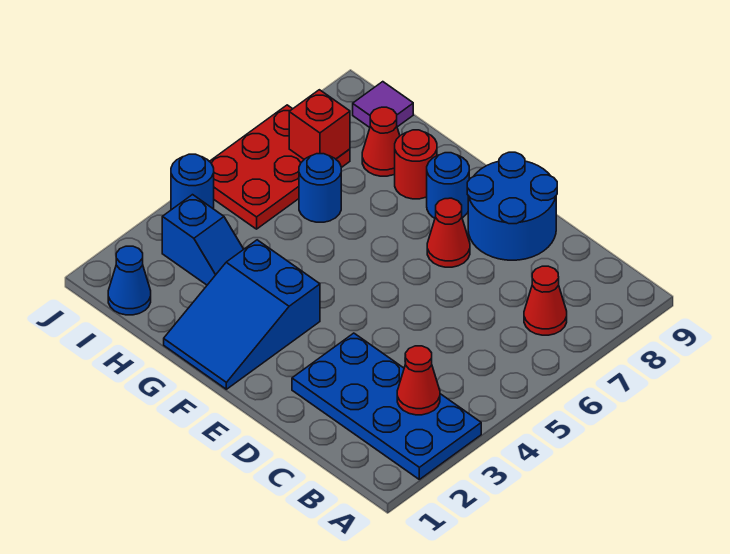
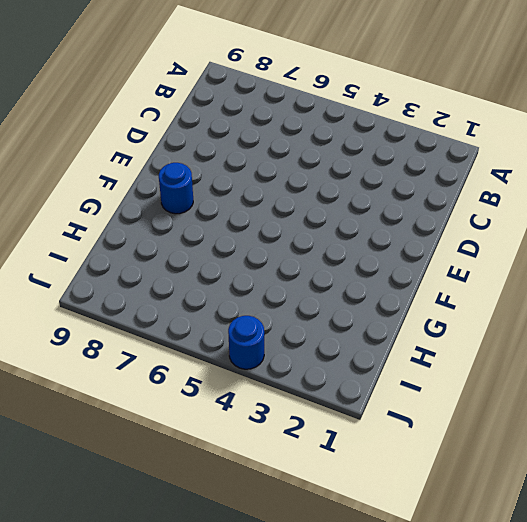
none -> blue 2x4 plate [292,333,481,479]
none -> red 1x1 cone [524,266,567,335]
none -> blue 2x2 round brick [467,152,557,260]

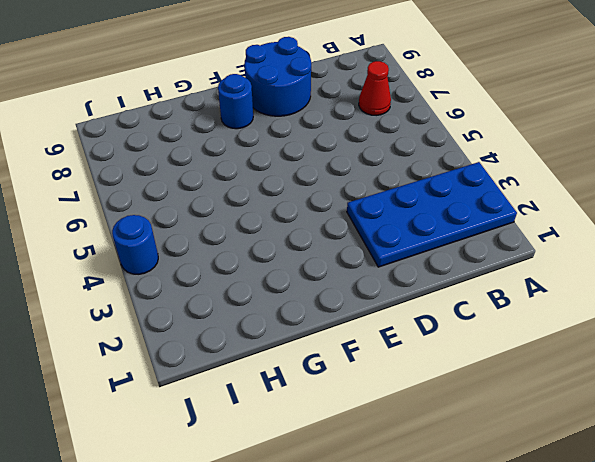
none -> red 1x1 cone [427,198,470,267]
none -> blue 2x3 slope [164,240,320,389]
none -> red 1x1 round brick [395,130,437,199]

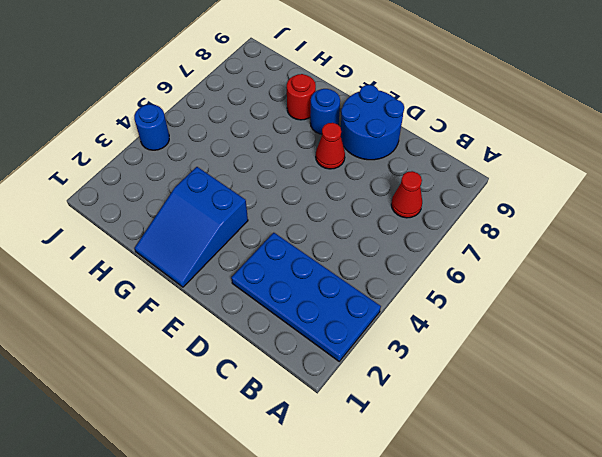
none -> blue 1x2 slope [162,195,244,285]
none -> blue 1x1 round brick [299,154,341,222]
none -> red 1x1 cone [362,107,400,176]

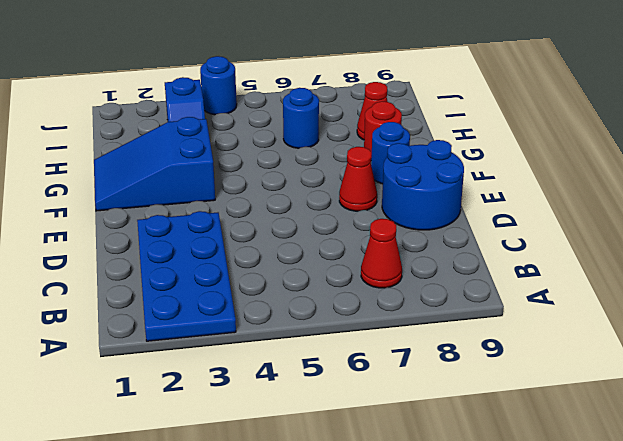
none -> blue 1x1 cone [108,246,151,315]
none -> red 2x3 plate [209,105,350,229]
none -> purple 1x1 tile [353,82,413,127]

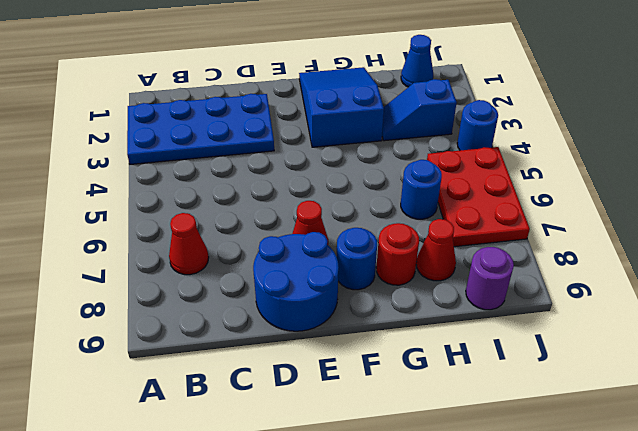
purple 1x1 round brick [466,247,514,310] -> purple 1x1 tile [353,82,413,127]
none -> red 1x1 cone [397,346,440,415]
none -> red 1x1 brick [289,90,350,159]

